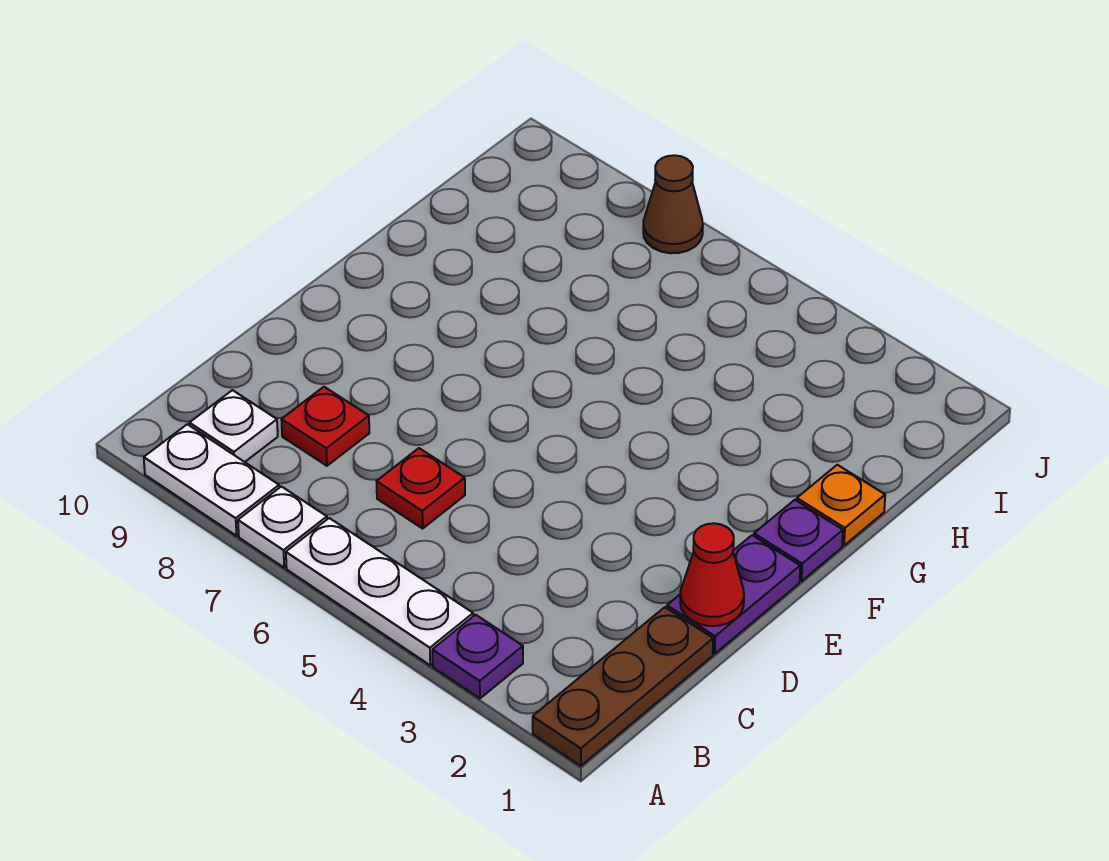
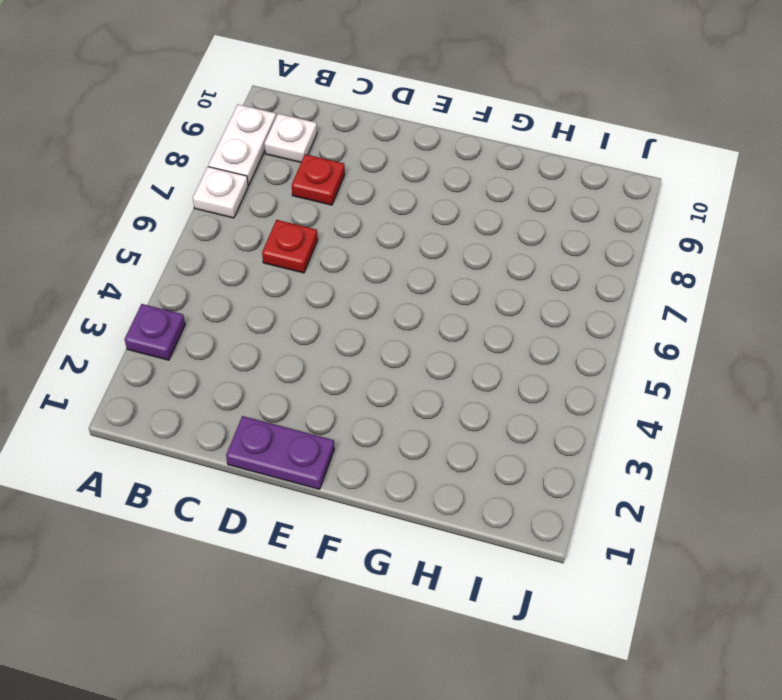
none -> brown 1x3 plate [533,607,713,766]
none -> white 1x3 plate [286,518,473,665]
none -> purple 1x1 plate [754,500,843,581]

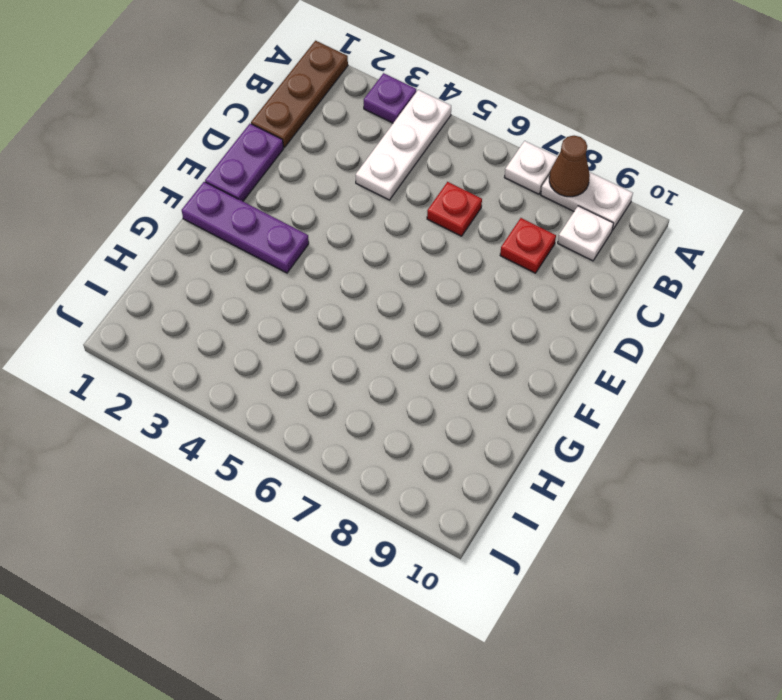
white 1x3 plate [356,90,451,200] -> white 1x3 plate turned to [286,518,473,665]
brown 1x1 cone [549,136,590,197] -> brown 1x1 cone moved to [643,155,703,253]
purple 1x3 plate [182,182,309,273] -> purple 1x1 plate [754,500,843,581]
none -> orange 1x1 plate [797,465,885,546]
none -> red 1x1 cone [680,523,744,626]

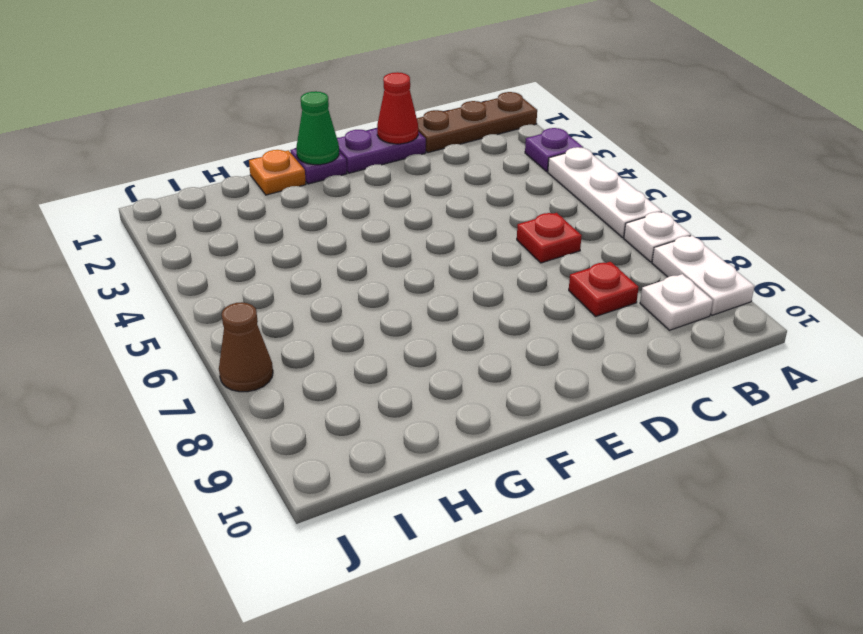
green 1x1 cone [296,91,339,165] -> none

